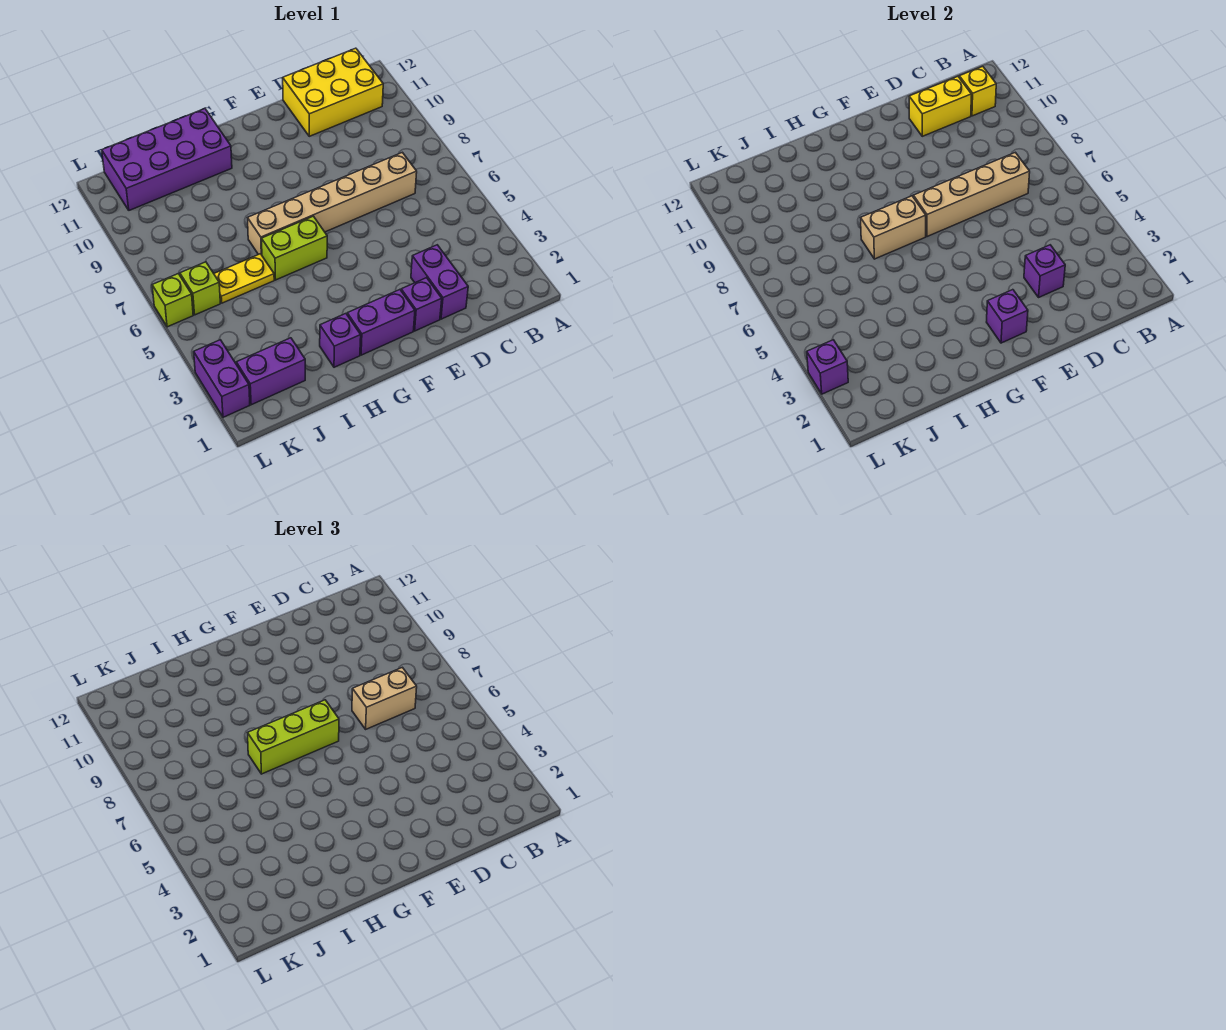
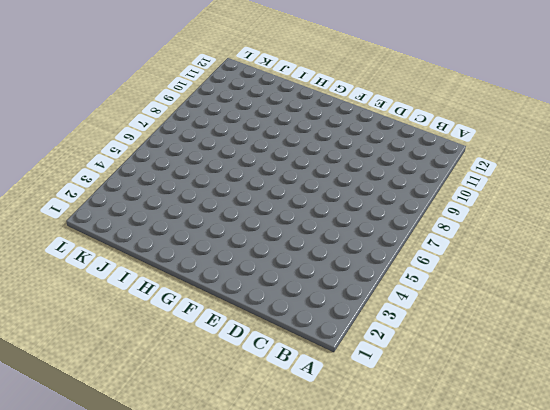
none -> yellow 2x3 brick [283,48,383,136]
none -> tan 1x6 brick [248,152,417,255]
none -> purple 1x2 brick [411,245,468,319]

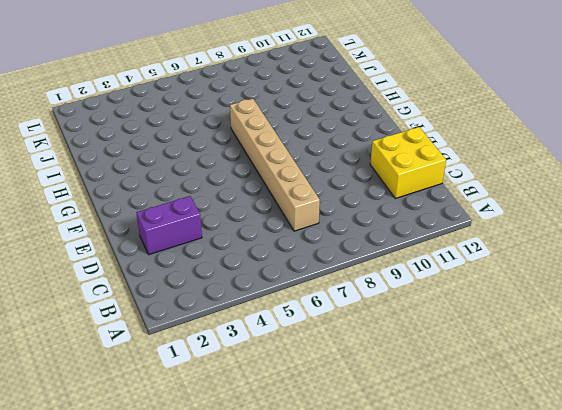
yellow 2x2 brick [370,127,446,199] -> yellow 2x3 brick [283,48,383,136]
none -> purple 1x1 brick [401,278,442,331]
none -> purple 1x2 brick [347,290,415,355]
none -> lime 1x2 brick [262,216,327,280]

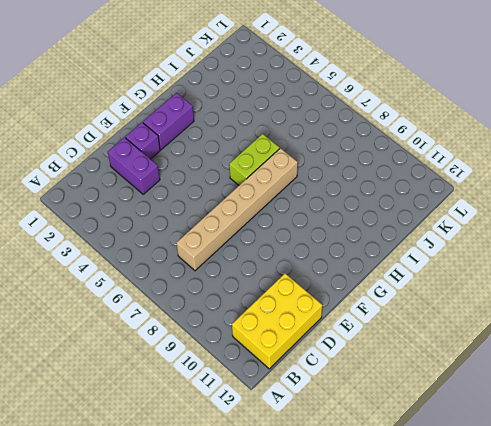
none -> purple 1x1 brick [320,314,361,367]
none -> purple 2x4 brick [102,109,232,210]
none -> yellow 1x2 plate [214,254,274,303]

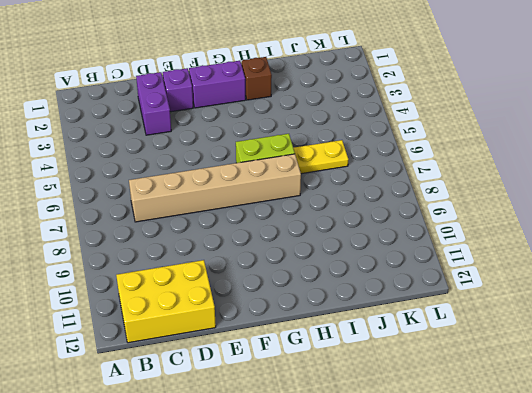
brown 1x1 brick [242,57,272,100] -> purple 1x1 brick [320,314,361,367]
none -> purple 2x4 brick [102,109,232,210]
none -> purple 1x2 brick [236,338,305,405]
none -> lime 1x1 brick [180,262,220,315]

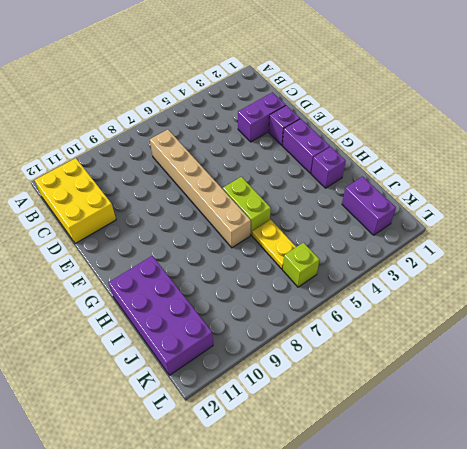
none -> purple 1x2 brick [194,340,250,417]
none -> lime 1x1 brick [152,273,193,327]
none -> yellow 1x1 brick [959,66,996,116]

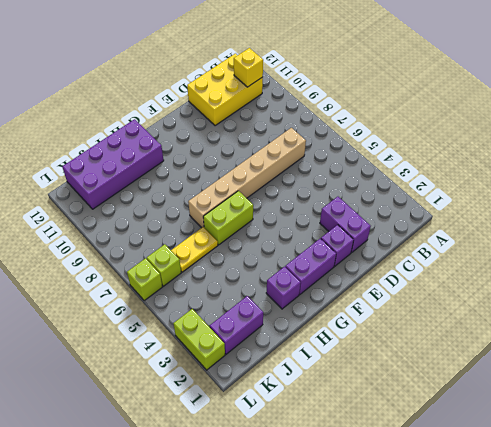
lime 1x2 brick [173,309,225,370] -> purple 1x2 brick [194,340,250,417]
none -> tan 1x4 brick [913,152,1030,237]
none -> yellow 1x2 brick [909,76,971,136]
none -> purple 1x1 brick [1024,245,1065,297]

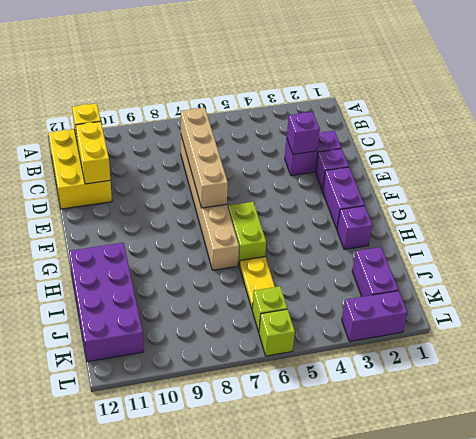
none -> purple 1x1 brick [987,290,1028,343]
none -> tan 1x2 brick [861,196,926,259]
none -> purple 1x1 brick [807,340,848,394]

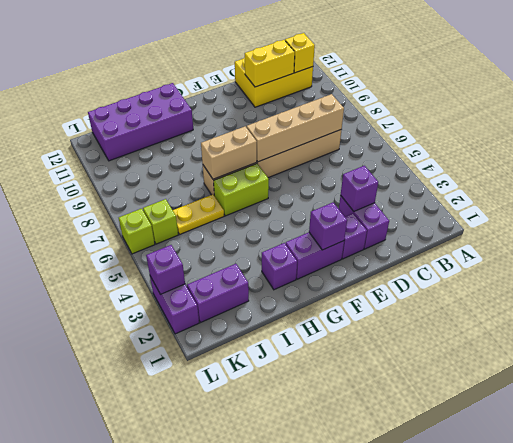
none -> tan 1x2 brick [352,667,417,729]
none -> lime 1x3 brick [248,700,339,774]

